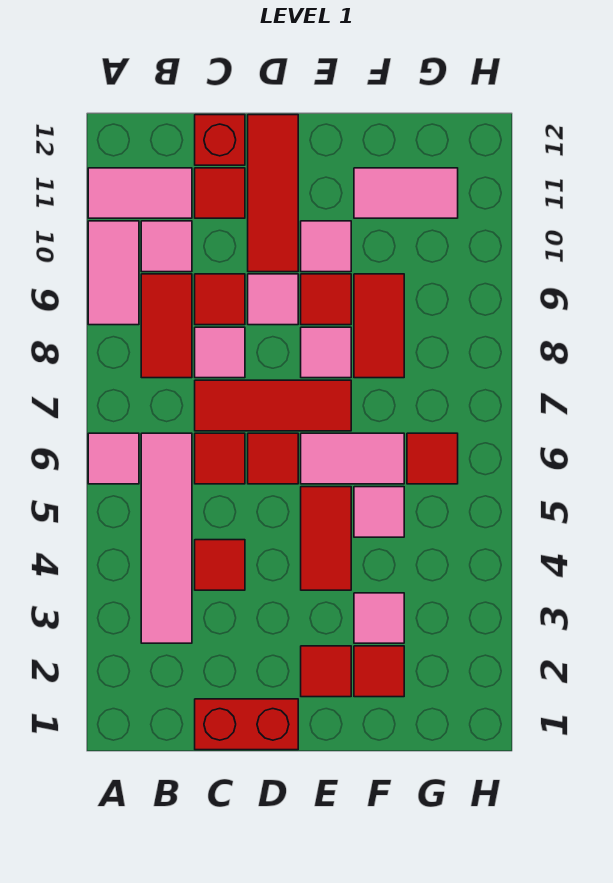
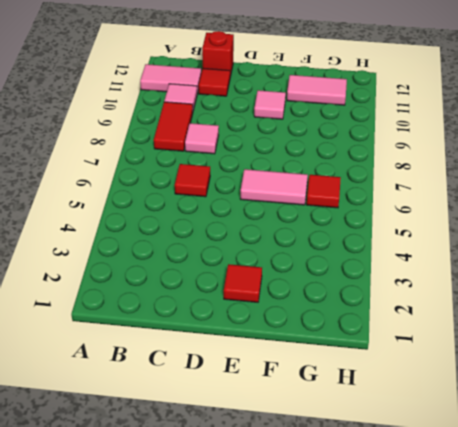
none -> pink 1x1 tile [88,433,139,484]
none -> pink 1x2 tile [88,221,139,325]
none -> pink 1x4 tile [141,433,192,643]

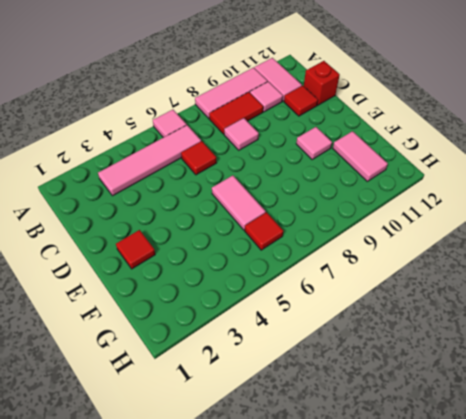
pink 1x3 tile [195,68,268,119] -> pink 1x2 tile [88,221,139,325]
none -> red 1x2 brick [195,699,298,750]
none -> red 1x1 tile [195,540,245,590]
none -> red 1x3 tile [195,380,351,431]

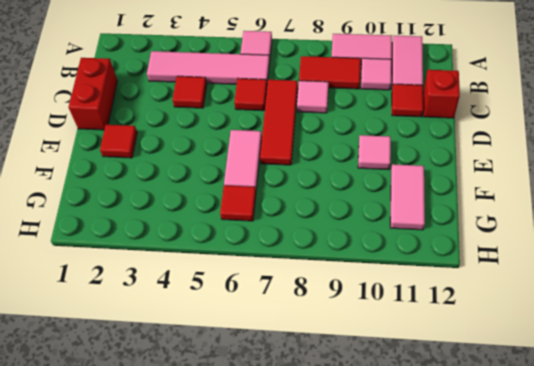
none -> red 1x1 tile [195,274,245,325]
none -> red 1x1 tile [248,433,298,484]
none -> pink 1x1 tile [248,274,298,325]

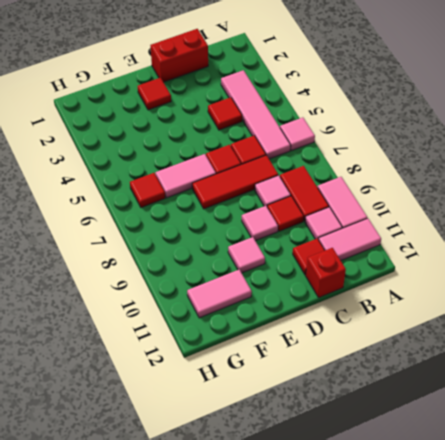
none -> red 1x3 tile [248,115,298,272]
none -> red 1x2 tile [301,487,351,590]
none -> pink 1x1 tile [301,327,351,378]

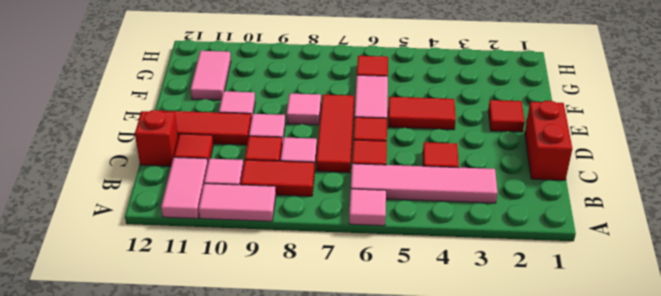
none -> red 1x1 tile [301,274,351,325]
none -> red 1x1 tile [354,646,404,697]
none -> pink 1x1 tile [354,593,404,643]

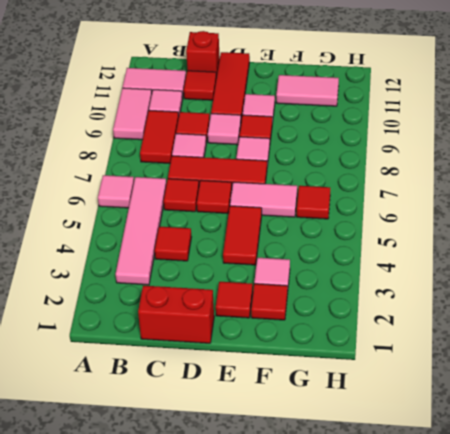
none -> pink 1x1 tile [354,487,404,537]
none -> red 1x2 tile [354,274,404,378]

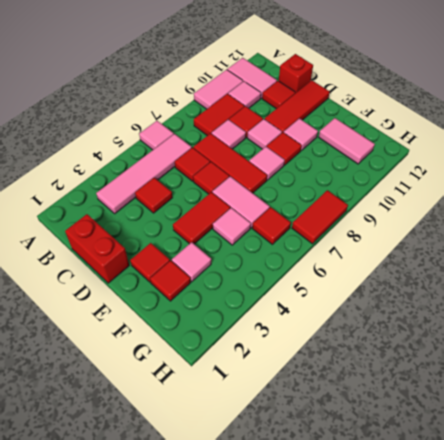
red 1x2 tile [292,190,348,244] -> red 1x2 tile moved to [354,274,404,378]

